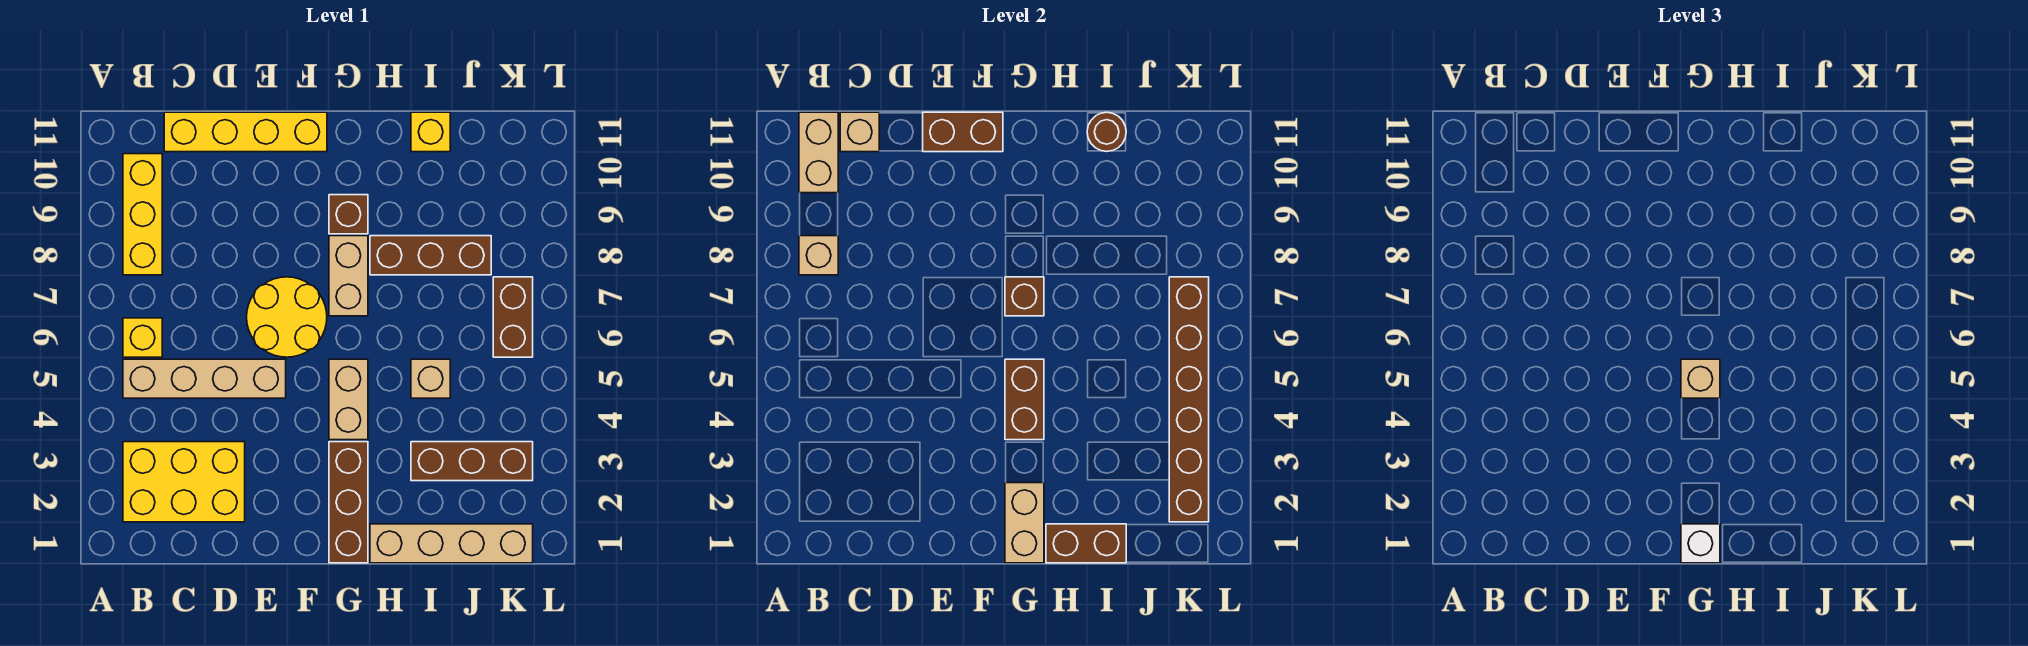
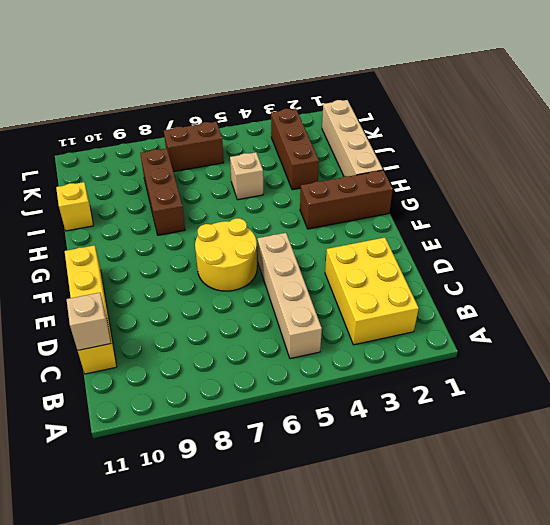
none -> yellow 1x1 brick [123,318,162,357]
none -> yellow 1x3 brick [123,154,162,275]
none -> tan 1x2 brick [329,359,368,440]

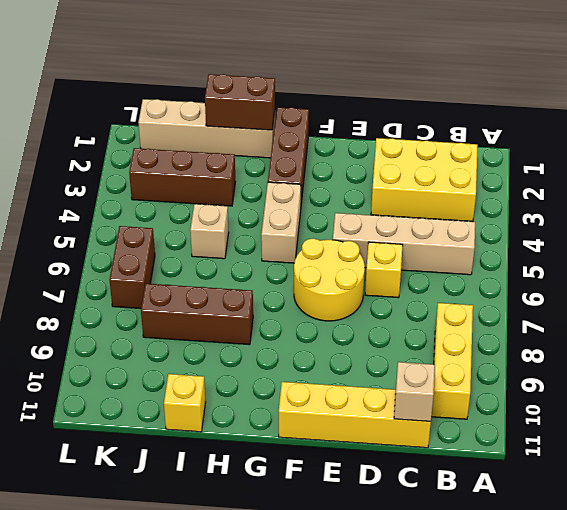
yellow 1x1 brick [365,242,403,298] -> yellow 1x1 brick moved to [123,318,162,357]
none -> tan 1x2 brick [329,236,368,316]
none -> brown 1x1 brick [329,195,368,234]
none -> tan 1x1 brick [799,236,838,275]

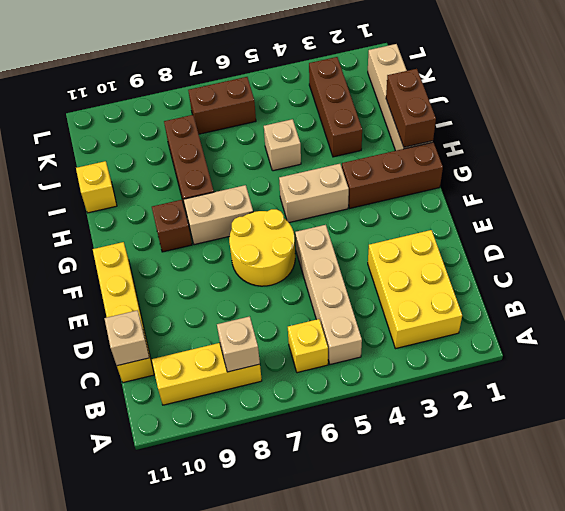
none -> tan 1x2 brick [799,112,838,193]
none -> brown 1x2 brick [923,112,1003,152]
none -> tan 1x2 brick [1005,483,1044,563]

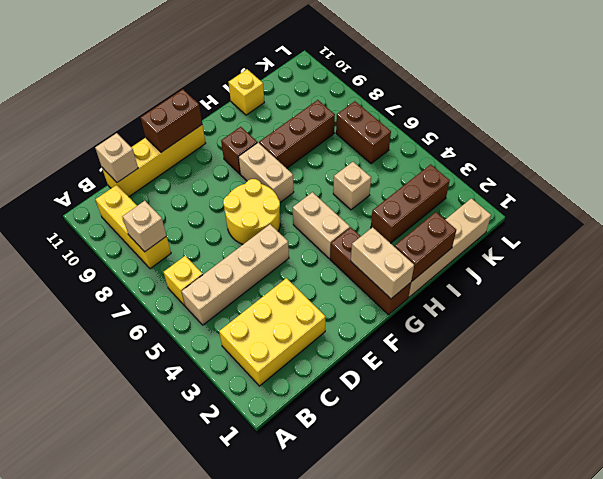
none -> tan 1x2 brick [799,112,838,193]
none -> brown 1x2 brick [1005,359,1044,440]
none -> brown 1x1 brick [1005,277,1044,316]

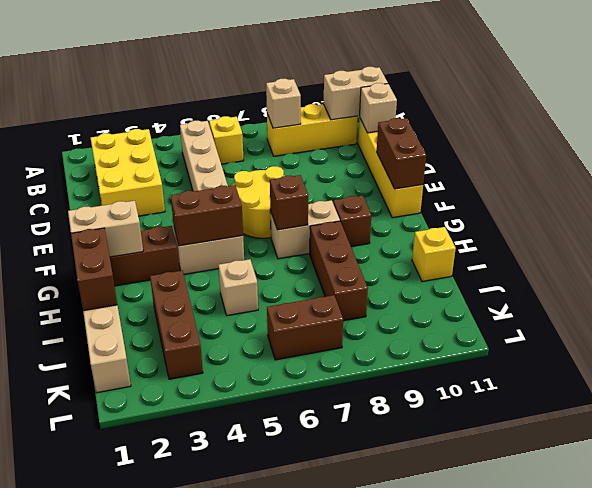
none -> brown 1x1 round brick [1087,112,1126,152]
none -> brown 1x6 brick [1169,277,1209,522]
none -> white 1x1 brick [1681,524,1720,563]

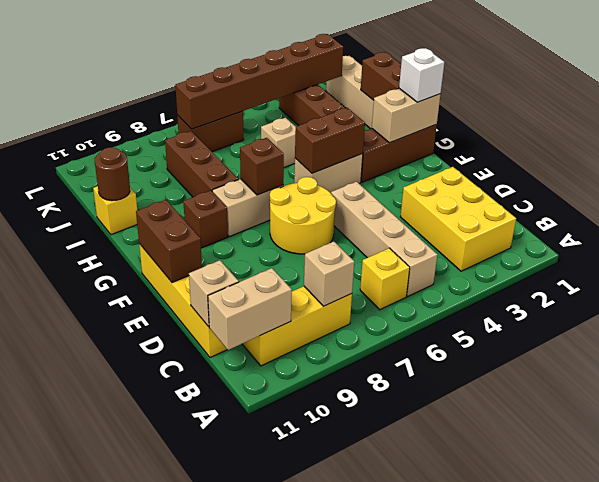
none -> tan 1x1 brick [1681,359,1720,398]

